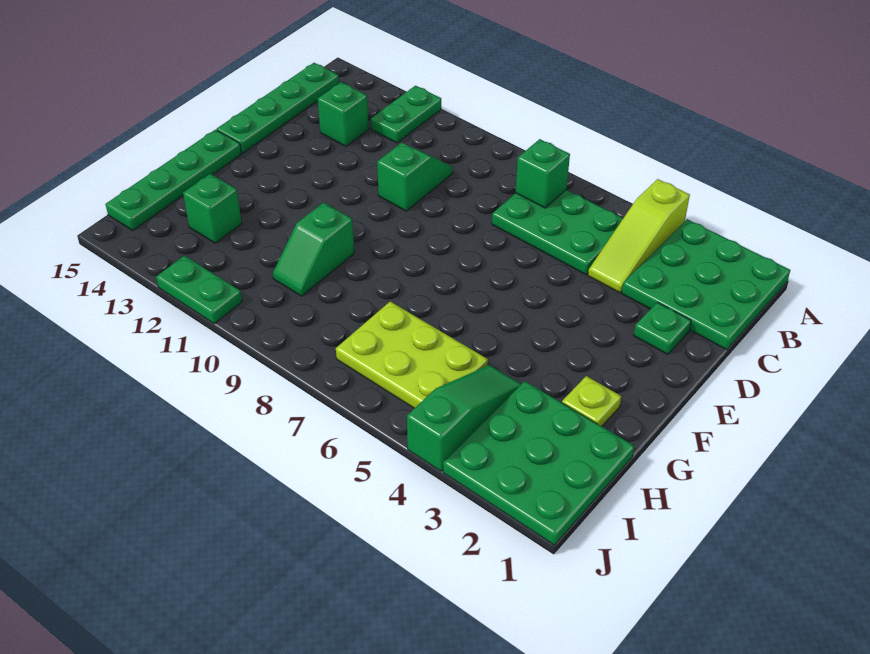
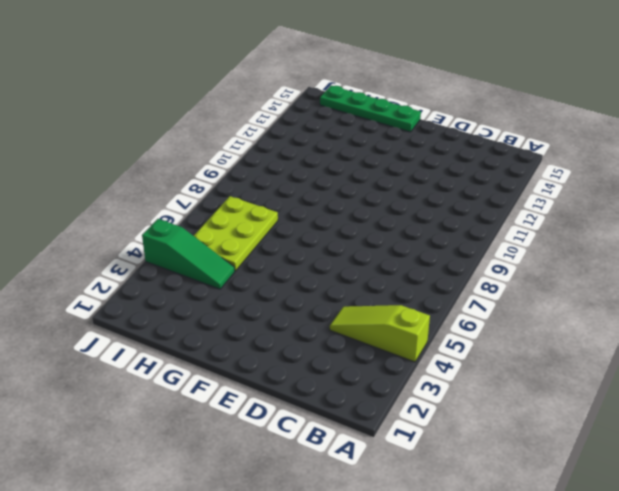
none -> green 3x3 plate [622,219,790,350]
none -> green 1x2 plate [371,86,441,143]
none -> green 2x3 plate [492,190,623,275]

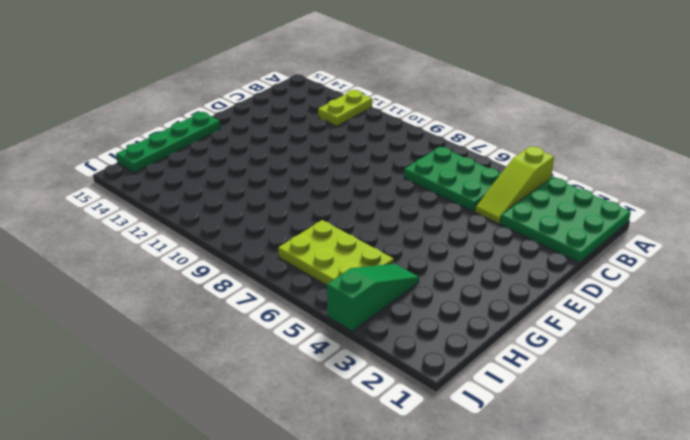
lime 1x2 plate [318,90,372,126] -> green 1x2 plate [371,86,441,143]
none -> green 1x4 plate [217,63,339,153]
none -> green 1x2 slope [377,143,453,211]
none -> green 1x1 brick [318,82,369,146]

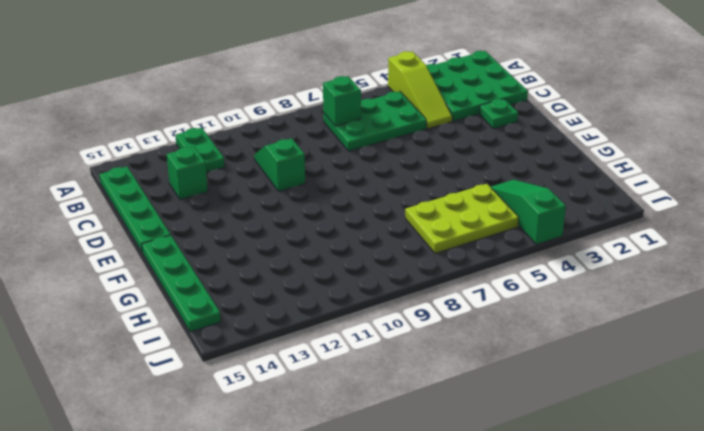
none -> lime 1x1 plate [562,376,621,426]
none -> green 1x2 slope [273,203,354,296]
none -> green 3x3 plate [443,381,635,545]

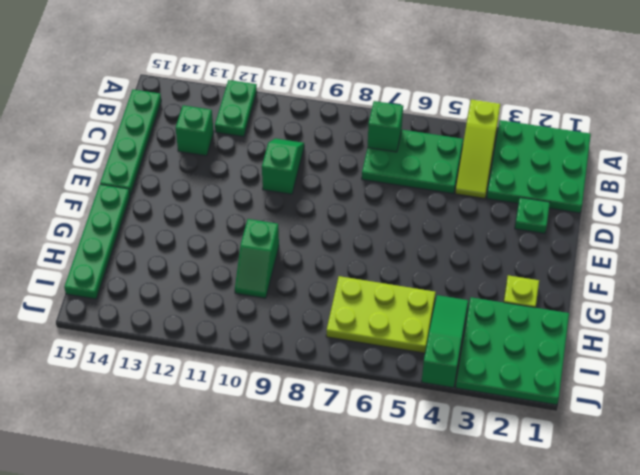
none -> green 1x1 brick [183,174,242,243]
none -> green 1x2 plate [156,256,242,324]

